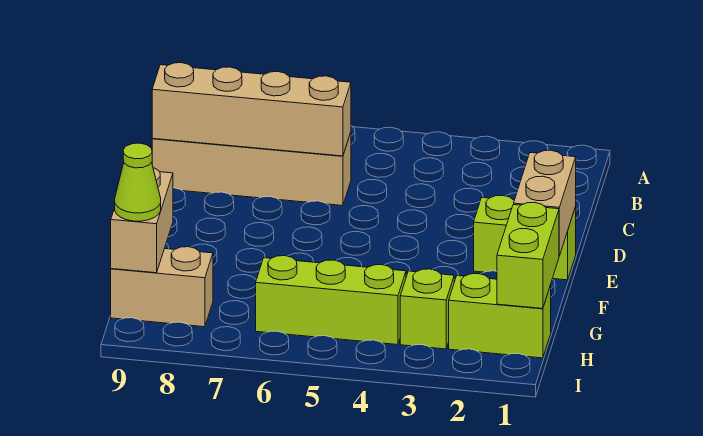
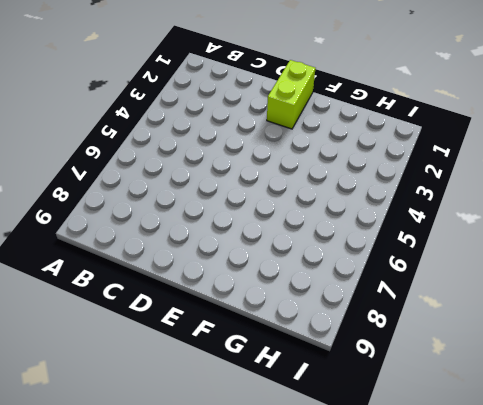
none -> tan 1x4 brick [152,133,351,206]
none -> lime 1x2 brick [449,274,551,358]

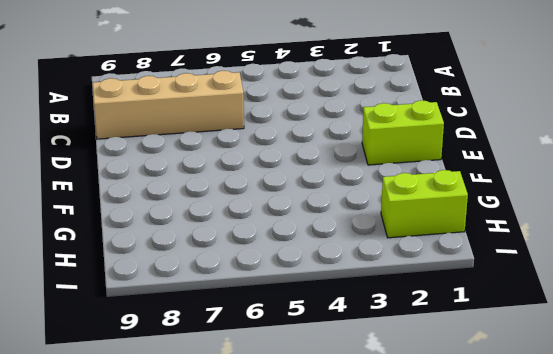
none -> lime 1x1 brick [400,269,454,349]
none -> lime 1x3 brick [256,256,406,345]

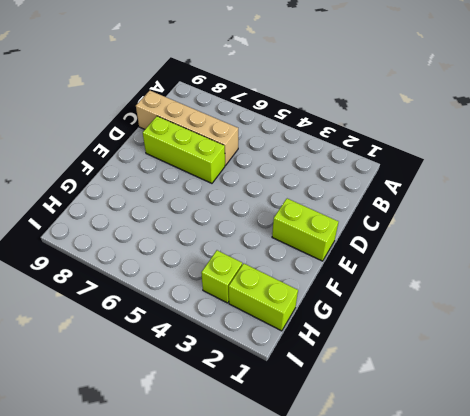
lime 1x3 brick [143,116,225,183] -> lime 1x3 brick moved to [256,256,406,345]
none -> tan 1x2 brick [111,247,213,327]
none -> tan 1x4 brick [152,63,351,156]

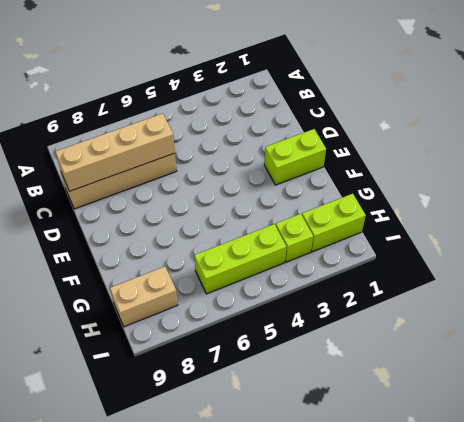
none -> tan 1x2 brick [514,150,576,256]
none -> lime 1x2 brick [497,202,559,309]

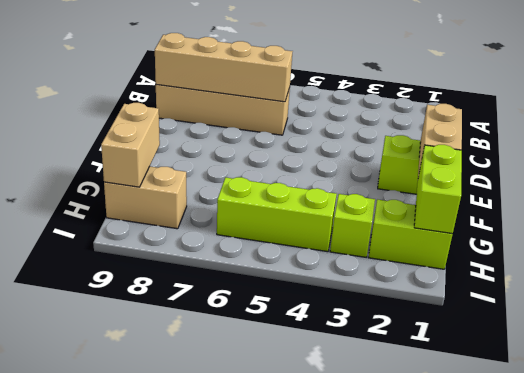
none -> lime 1x1 cone [115,143,161,221]

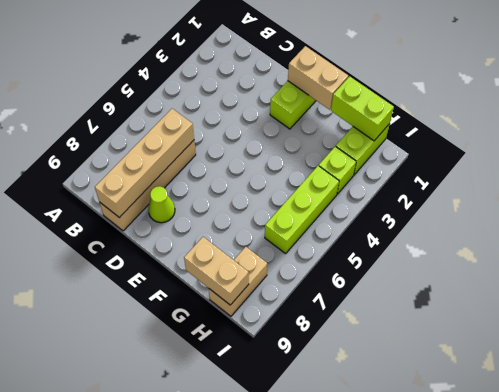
lime 1x1 cone [148,186,175,223] -> lime 1x1 cone moved to [115,143,161,221]

